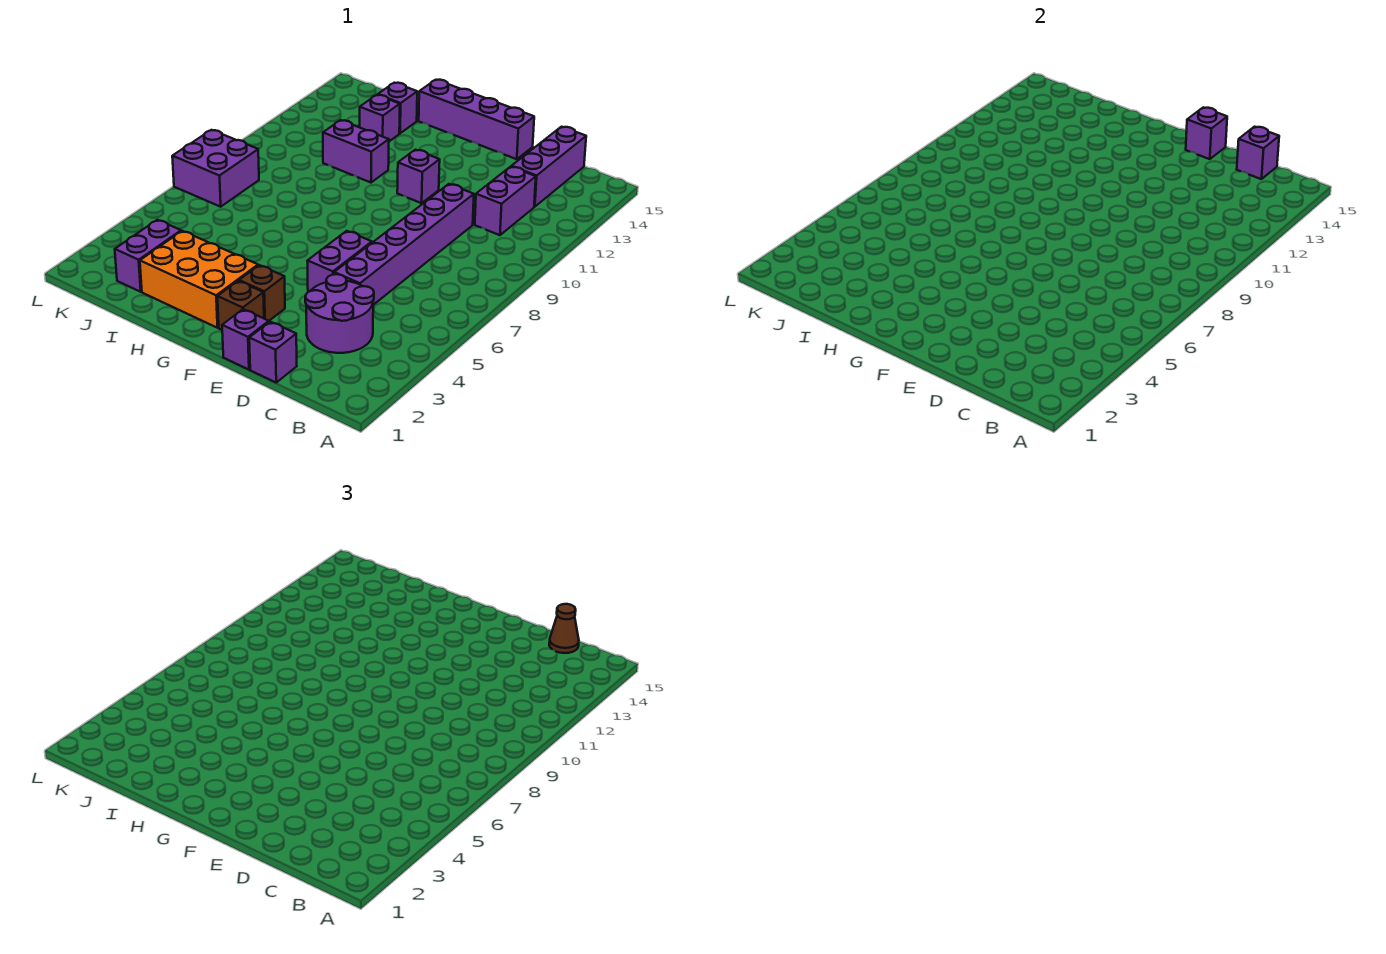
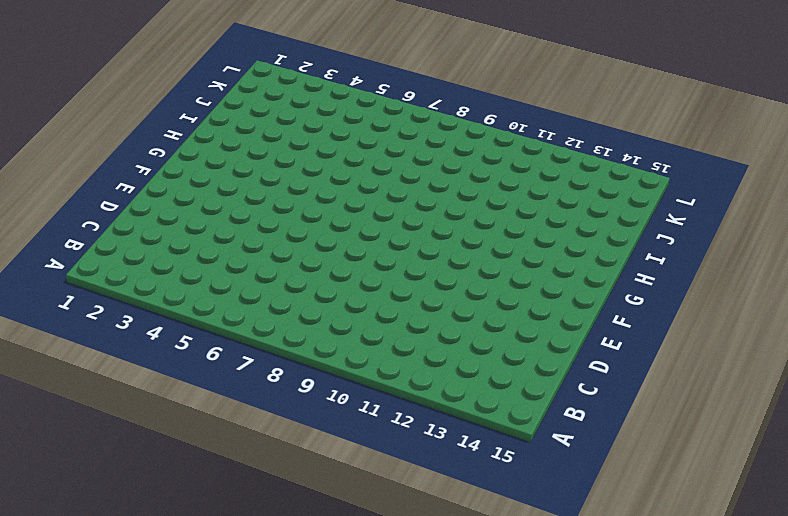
none -> purple 2x2 round brick [305,274,374,353]
none -> purple 1x2 brick [475,167,536,235]
none -> purple 1x3 brick [511,127,586,207]

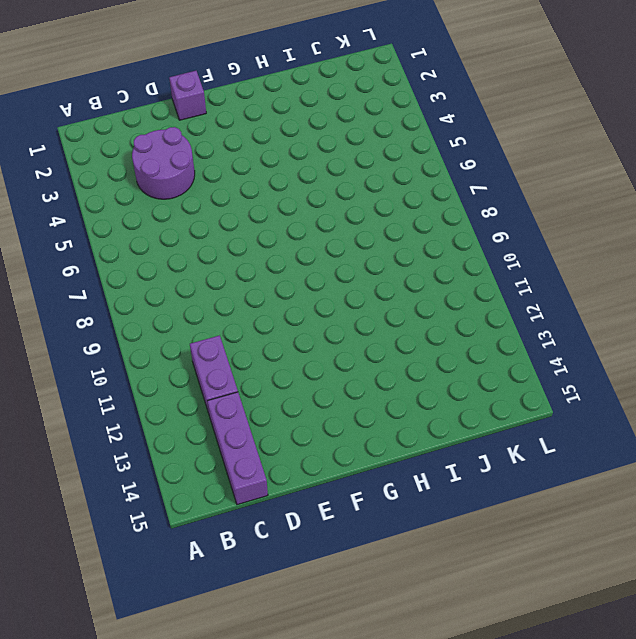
none -> purple 1x1 brick [249,322,297,382]
none -> purple 1x6 brick [334,184,474,305]
none -> purple 1x2 brick [307,231,372,292]

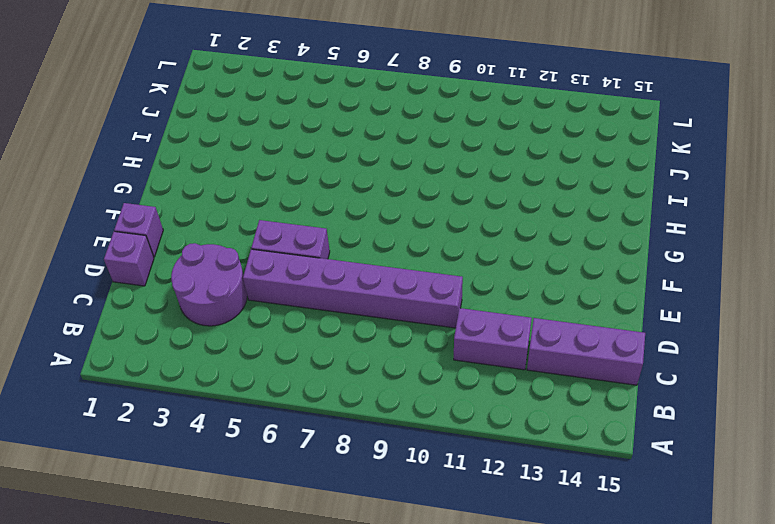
none -> purple 1x4 brick [419,80,534,159]
none -> brown 1x1 brick [217,281,264,330]
none -> brown 1x1 brick [239,265,285,321]

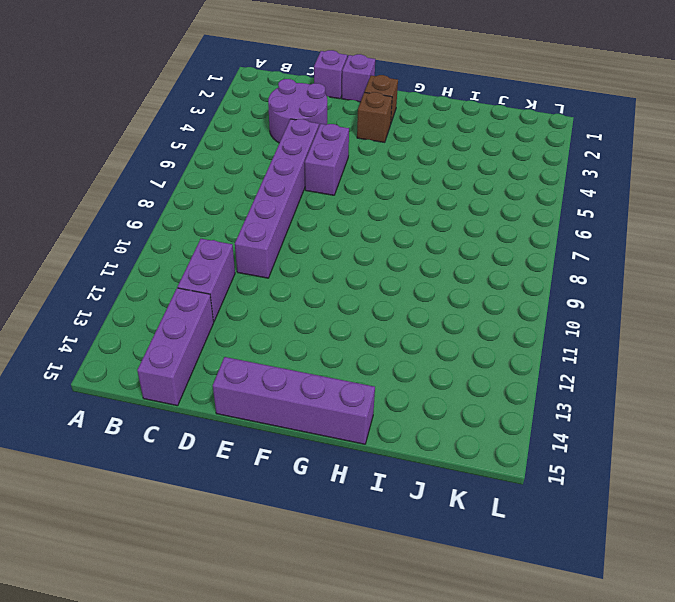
none -> purple 1x1 brick [397,150,440,203]
none -> orange 2x3 brick [140,231,258,328]
none -> purple 1x2 brick [323,120,389,183]

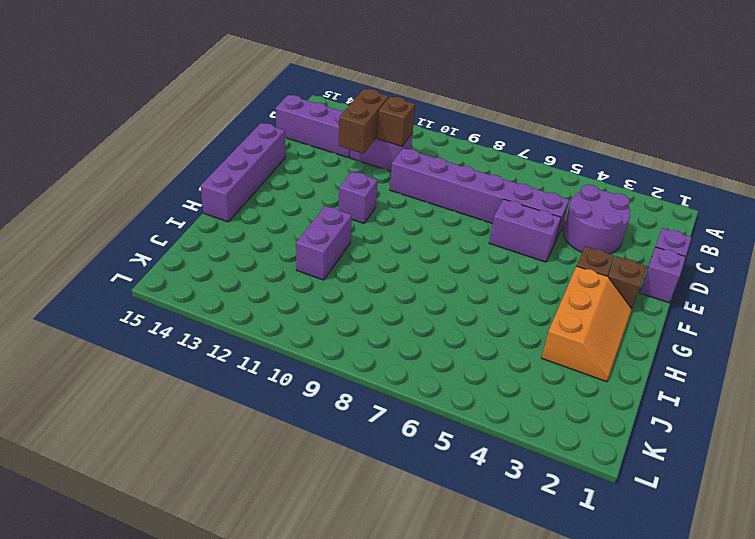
brown 1x1 brick [377,96,415,146] -> none
brown 1x2 brick [338,89,389,154] -> none
orange 2x3 slope [541,266,632,382] -> orange 2x3 brick [140,231,258,328]
none -> purple 1x1 brick [360,95,400,141]
none -> purple 1x1 brick [378,83,417,133]
none -> purple 1x2 brick [115,220,181,292]

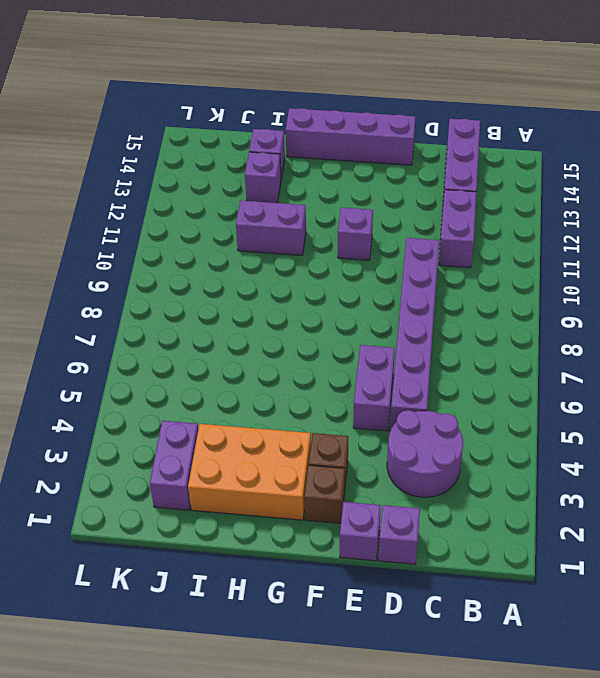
none -> purple 2x2 brick [172,130,259,207]
none -> purple 1x1 brick [1237,127,1279,179]
none -> purple 1x1 brick [1186,107,1227,159]

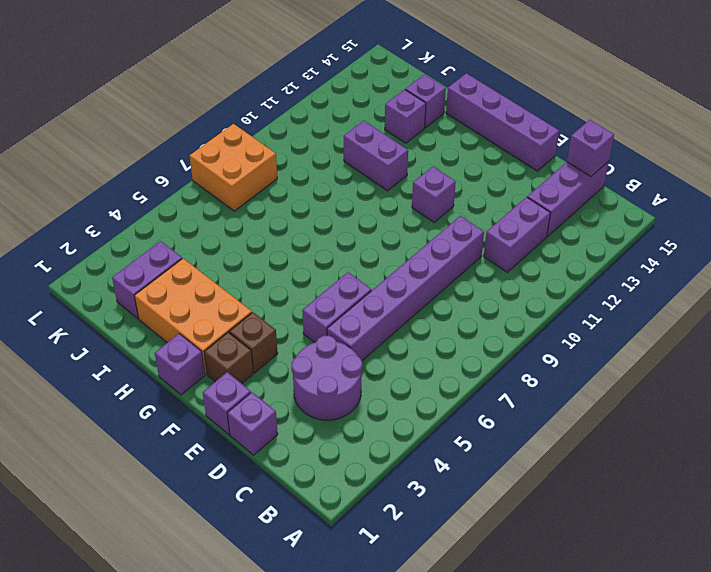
purple 1x1 brick [155,334,205,395] -> purple 1x1 brick moved to [1186,107,1227,159]
orange 2x2 brick [190,124,277,211] -> purple 2x2 brick [172,130,259,207]
none -> brown 1x1 cone [549,604,579,653]

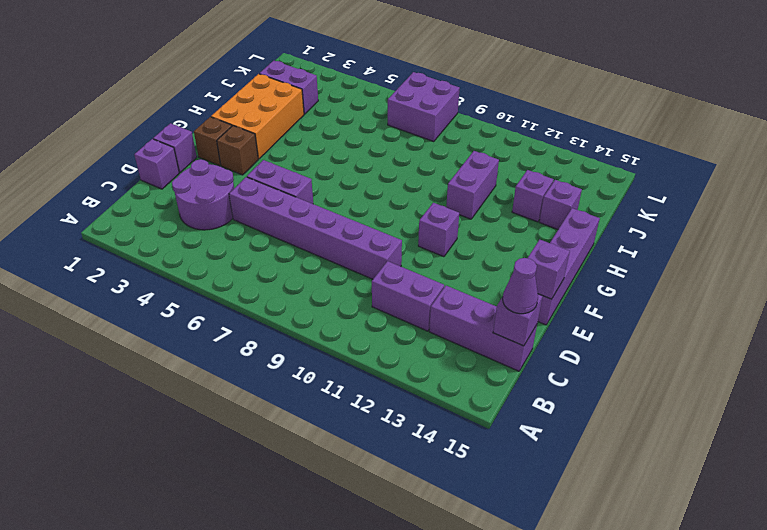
purple 1x1 cone [503,258,538,314] -> brown 1x1 cone [549,604,579,653]

